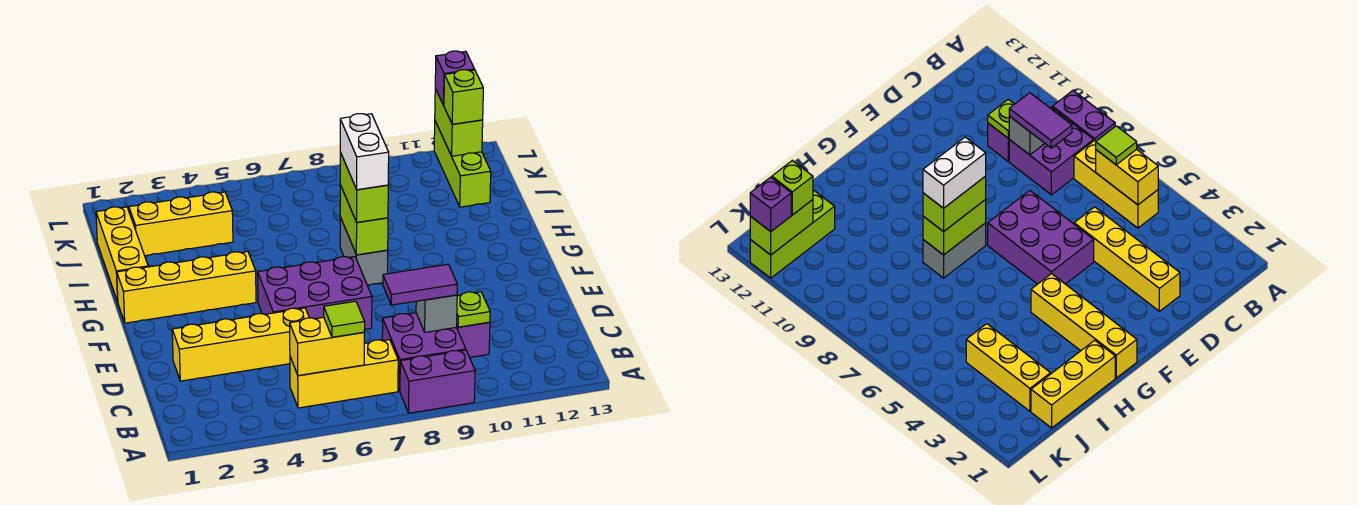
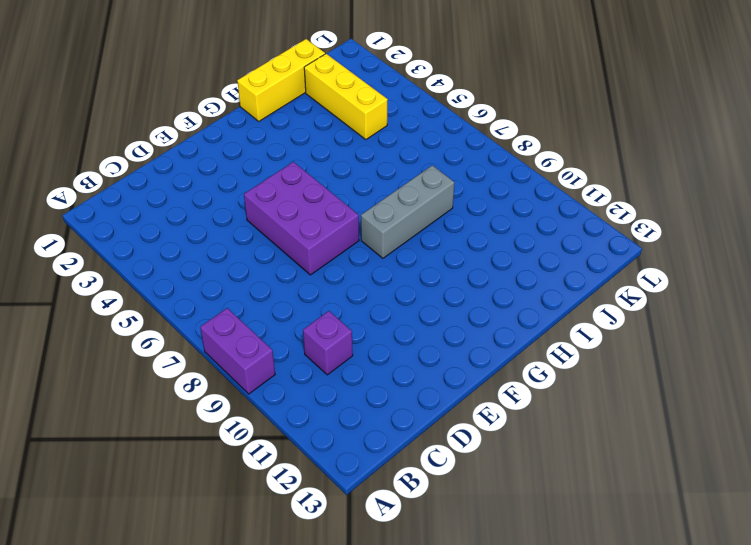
grey 1x3 brick [361,165,454,258] -> grey 1x2 brick [340,217,388,285]
none -> yellow 1x3 brick [290,340,398,408]
none -> purple 2x2 brick [382,313,466,391]
none -> yellow 1x4 brick [172,308,309,381]

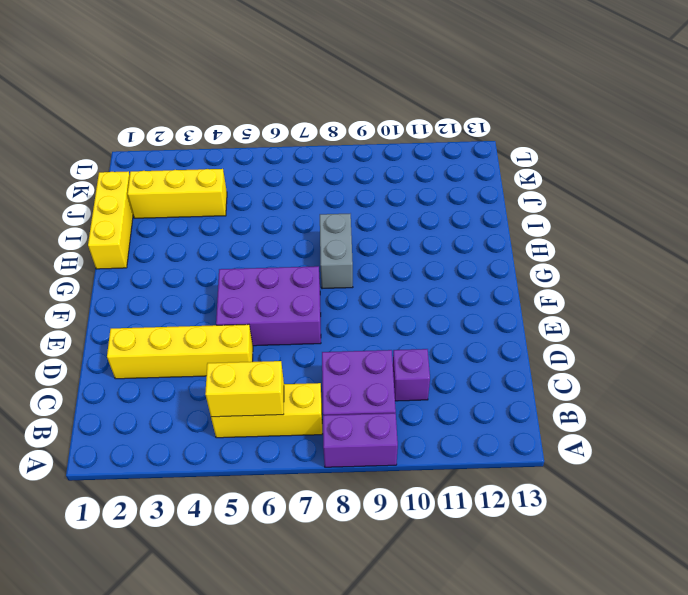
none -> yellow 1x4 brick [117,252,256,323]
none -> lime 1x3 brick [434,121,491,207]
none -> grey 1x1 brick [416,295,457,332]

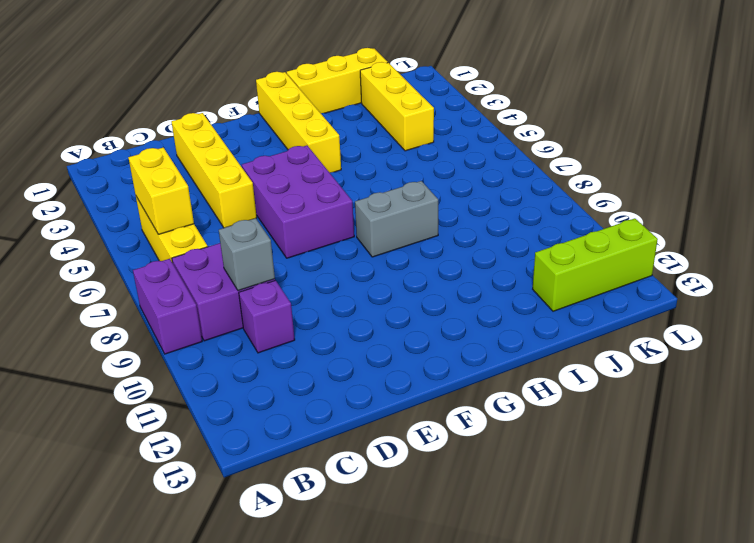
none -> lime 1x1 plate [457,292,490,327]
none -> lime 1x2 brick [340,185,388,255]
none -> lime 1x2 brick [435,89,483,156]

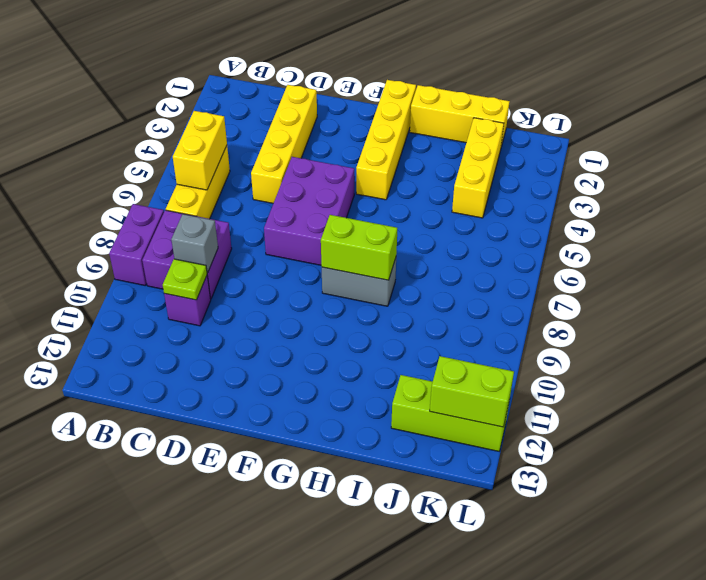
none -> lime 1x1 tile [324,301,365,337]
none -> purple 1x2 tile [383,264,457,305]
none -> lime 1x2 brick [340,152,388,222]

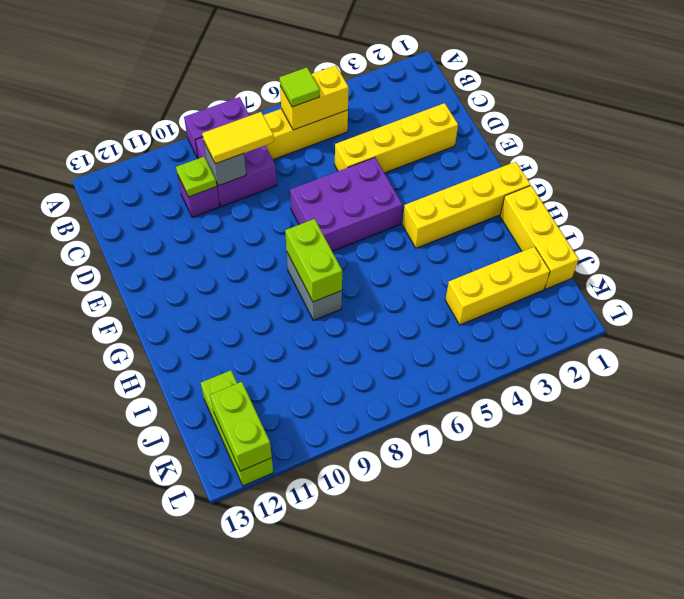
yellow 1x2 tile [202,112,274,164] -> purple 1x2 tile [383,264,457,305]
none -> lime 1x2 brick [340,152,388,222]
none -> lime 1x1 brick [444,70,483,124]
none -> purple 1x1 brick [435,51,475,105]

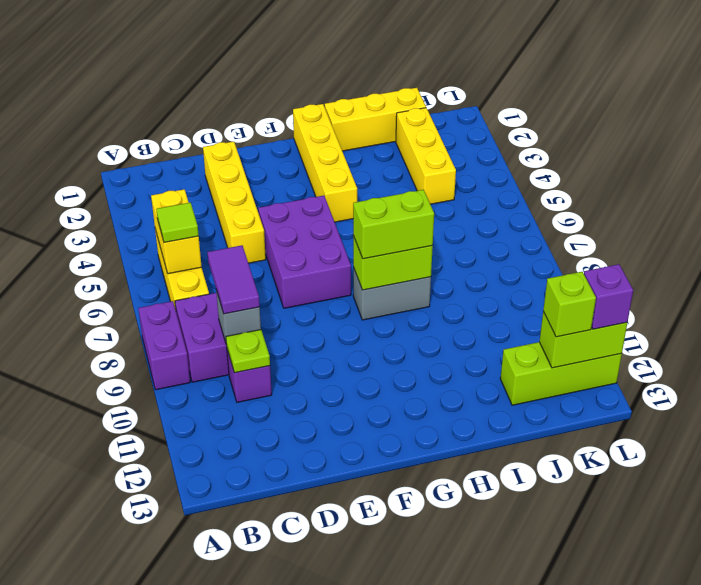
none -> white 1x2 brick [340,114,389,190]

